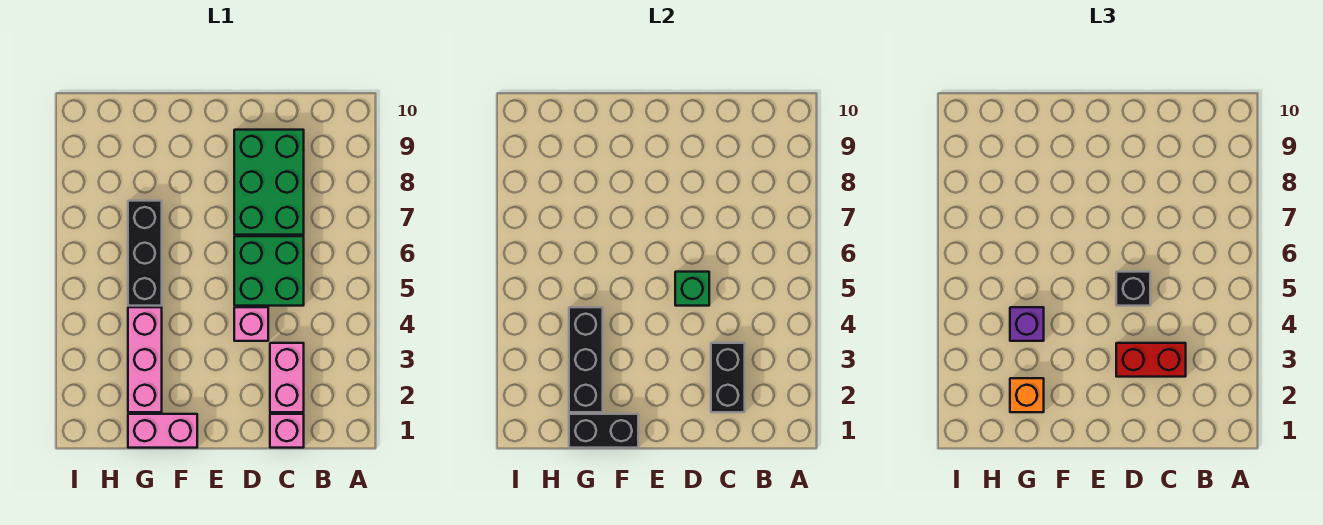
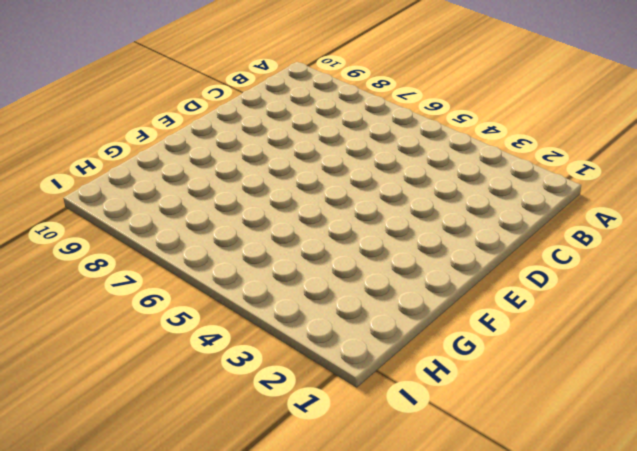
none -> pink 1x1 brick [270,414,304,448]
none -> pink 1x2 brick [270,343,304,412]
none -> green 2x2 brick [234,236,304,306]

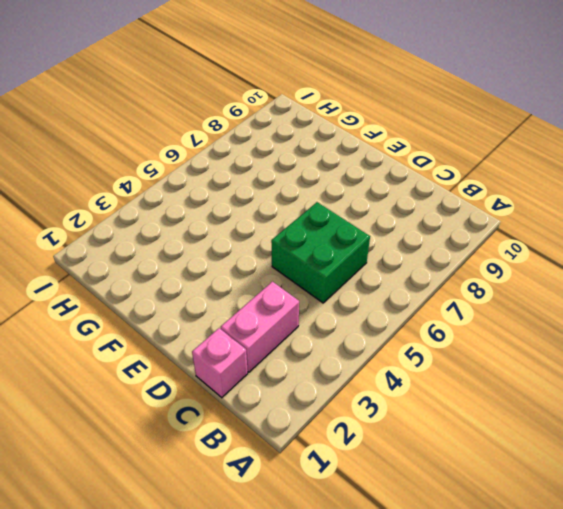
none -> green 2x3 brick [234,130,304,235]
none -> pink 1x1 brick [234,307,268,341]
none -> pink 1x2 brick [128,414,197,448]

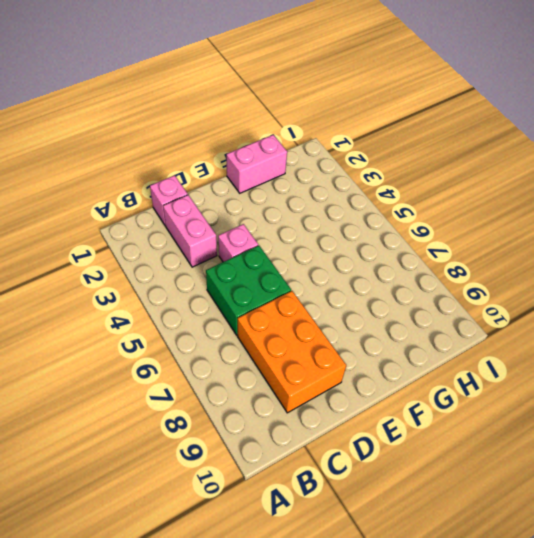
orange 2x3 brick [238,291,346,413] -> green 2x3 brick [234,130,304,235]
none -> pink 1x3 brick [128,307,162,412]
none -> black 1x3 brick [128,201,162,306]
none -> black 1x2 brick [711,343,745,412]

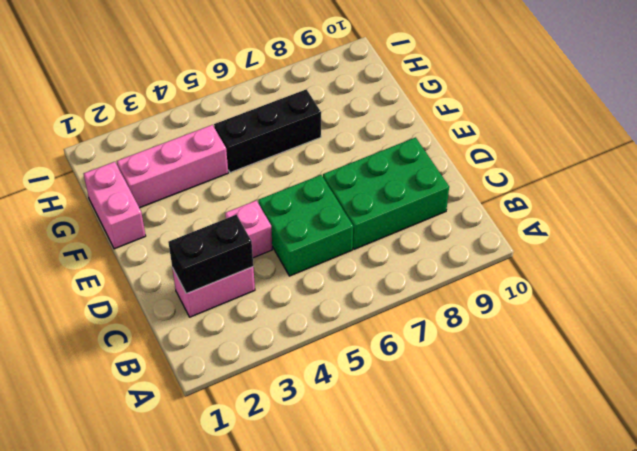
none -> pink 1x1 brick [270,414,304,448]
none -> green 1x1 brick [675,272,709,306]
none -> black 1x2 brick [569,414,638,448]

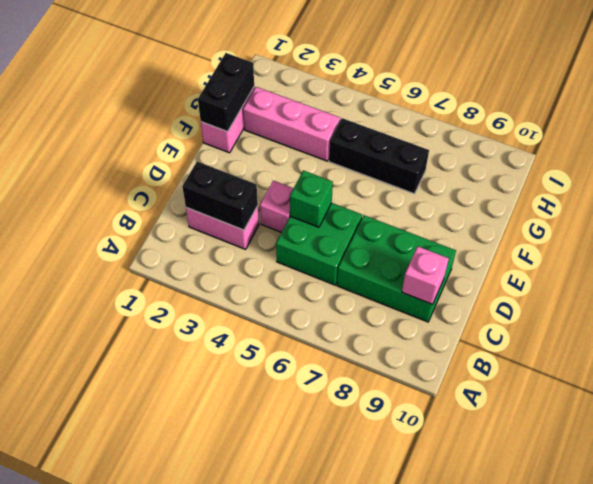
pink 1x1 brick [402,247,449,304] -> pink 1x1 brick moved to [270,414,304,448]
none -> black 1x3 brick [569,307,603,412]
none -> red 1x2 brick [1116,343,1186,377]
none -> black 1x1 brick [1116,272,1150,306]

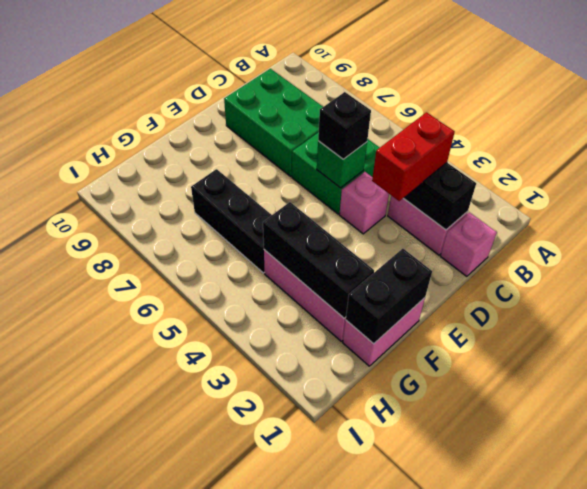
none -> orange 1x1 brick [1010,378,1044,412]
none -> purple 1x1 brick [1010,307,1044,341]

